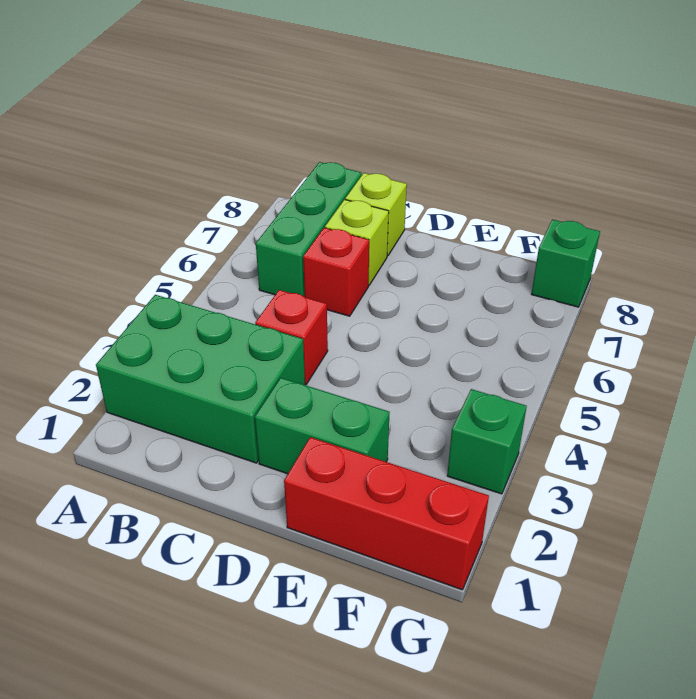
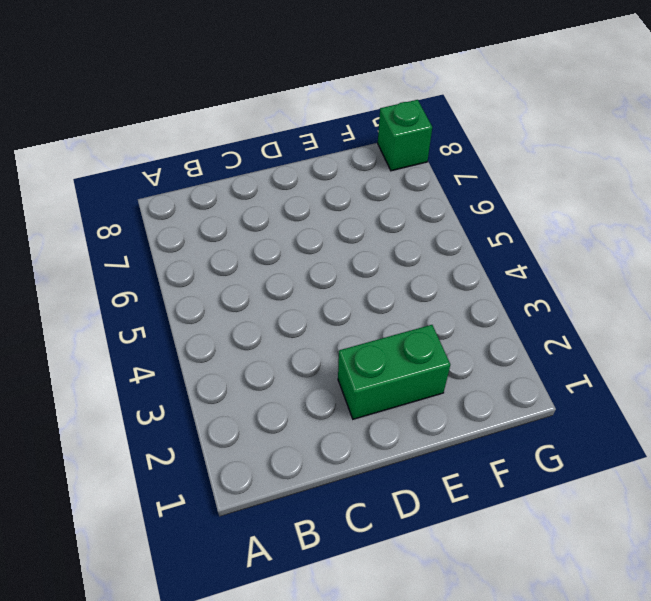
none -> green 2x3 brick [96,295,305,463]
none -> green 1x3 brick [256,162,361,297]

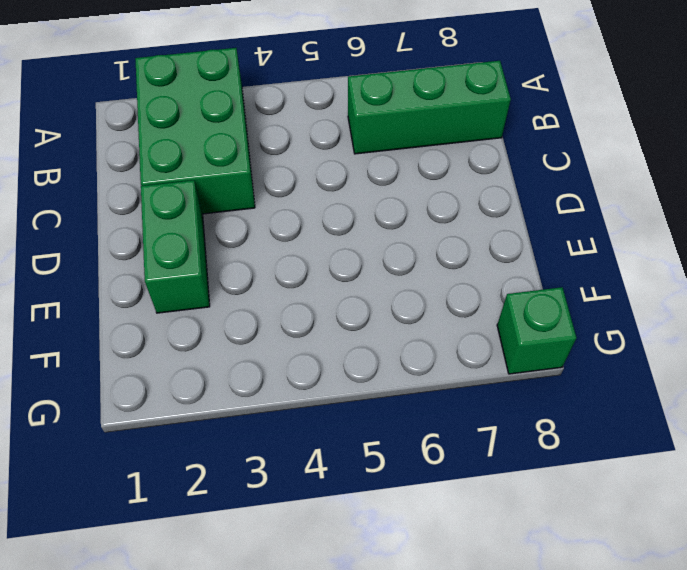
none -> red 1x1 brick [255,290,328,385]
none -> red 1x1 brick [303,228,369,316]

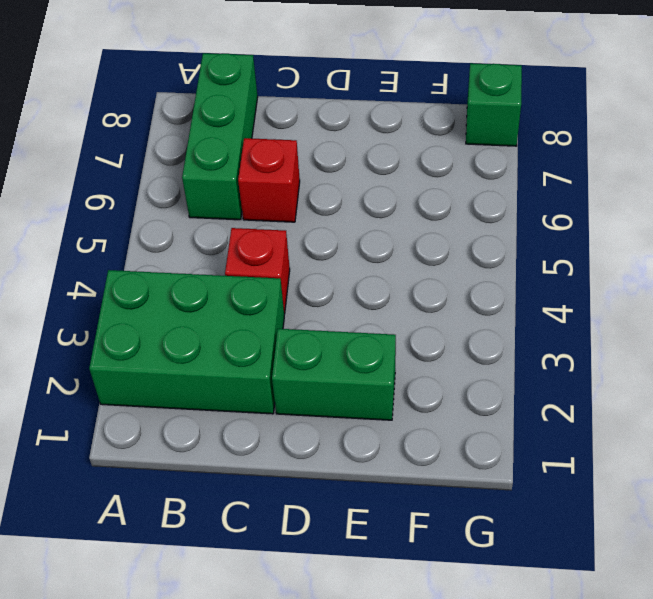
none -> lime 1x1 brick [325,200,389,285]
none -> lime 1x1 brick [345,173,407,256]

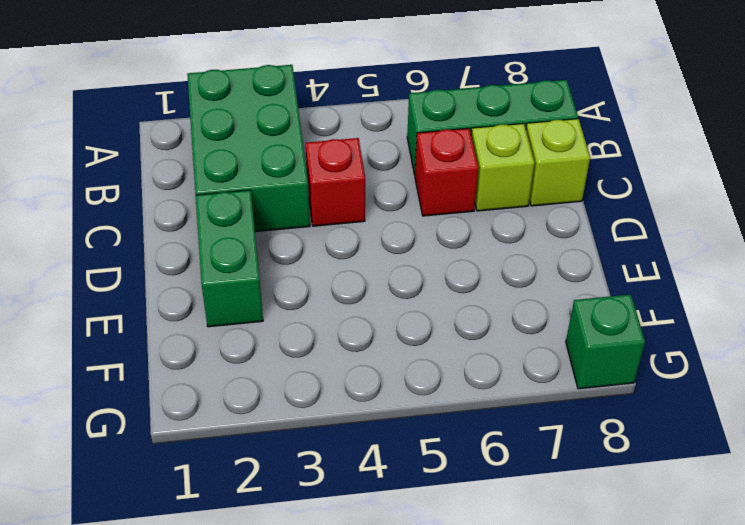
none -> red 1x3 brick [284,437,489,590]
none -> green 1x1 brick [447,389,527,494]

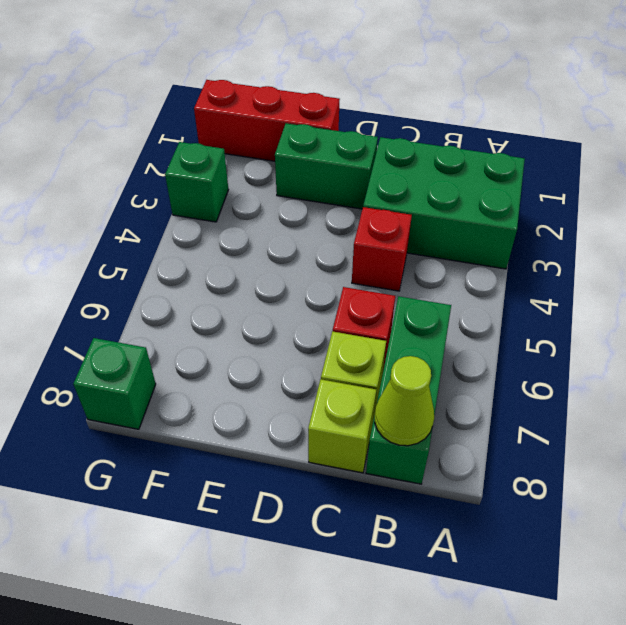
lime 1x1 cone [375,356,434,446] -> none

